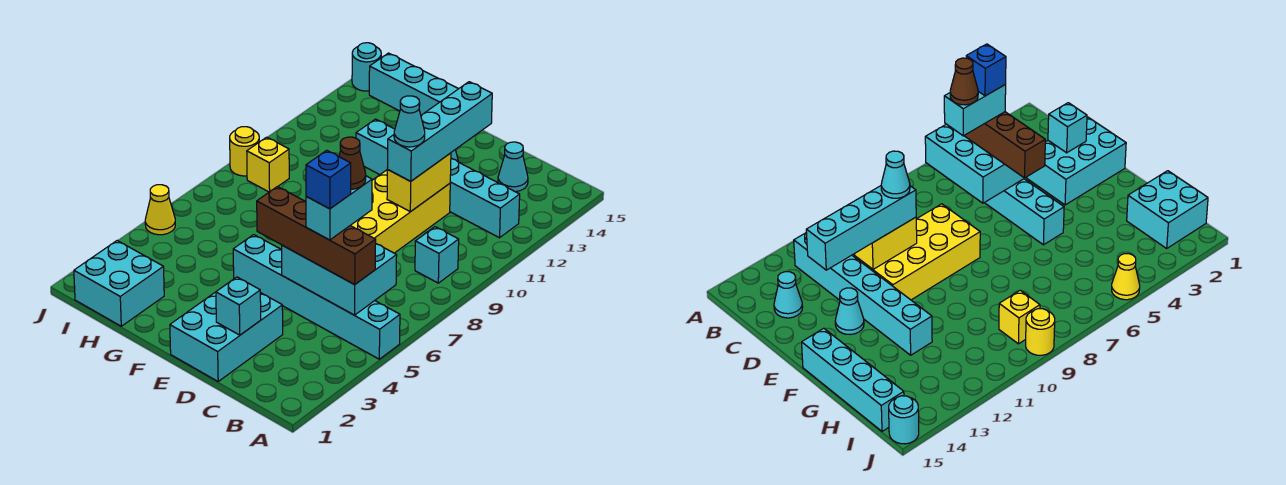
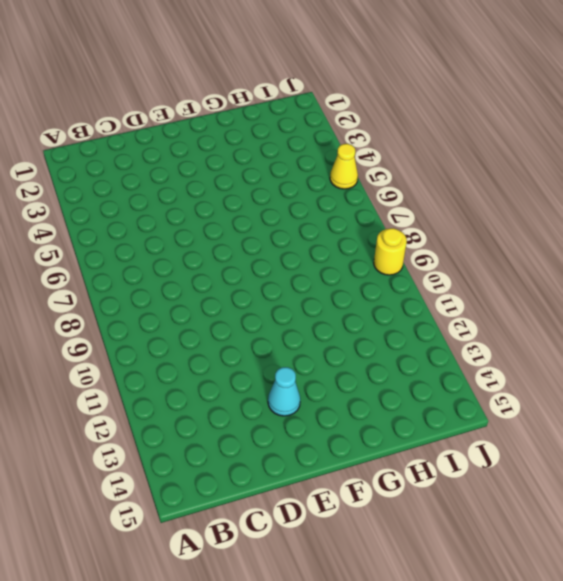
none -> cyan 1x6 brick [233,235,400,359]
none -> cyan 1x1 brick [415,227,459,283]
none -> cyan 1x6 brick [356,119,520,238]

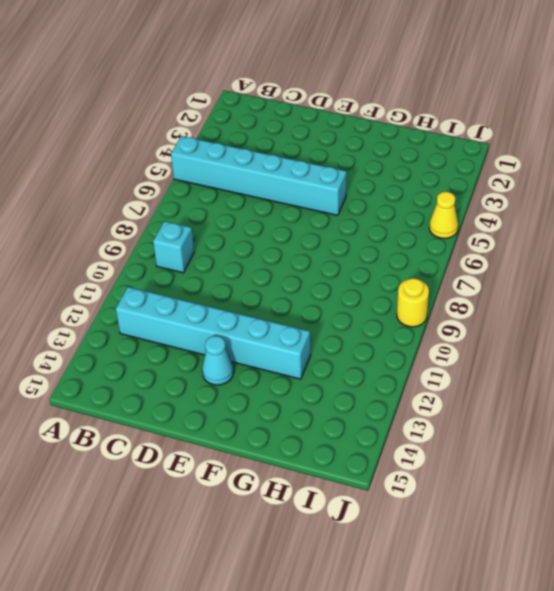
none -> cyan 1x1 cone [498,142,528,192]
none -> cyan 2x3 brick [170,292,283,381]
none -> yellow 2x4 brick [350,170,450,253]

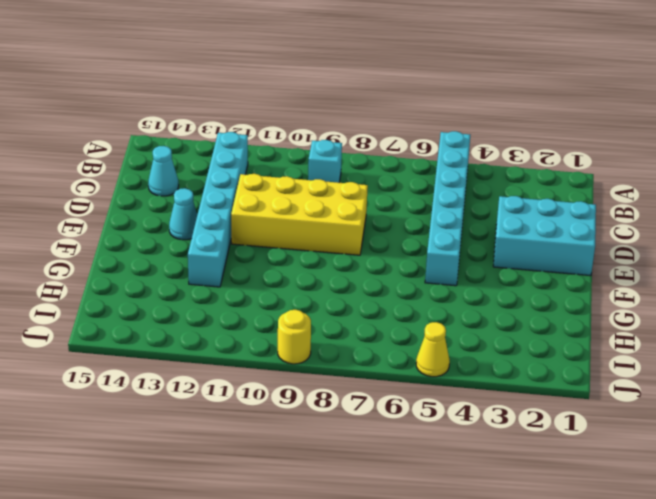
none -> cyan 1x4 brick [369,53,458,115]
none -> cyan 2x2 brick [74,241,164,326]
none -> yellow 1x1 brick [247,137,289,192]

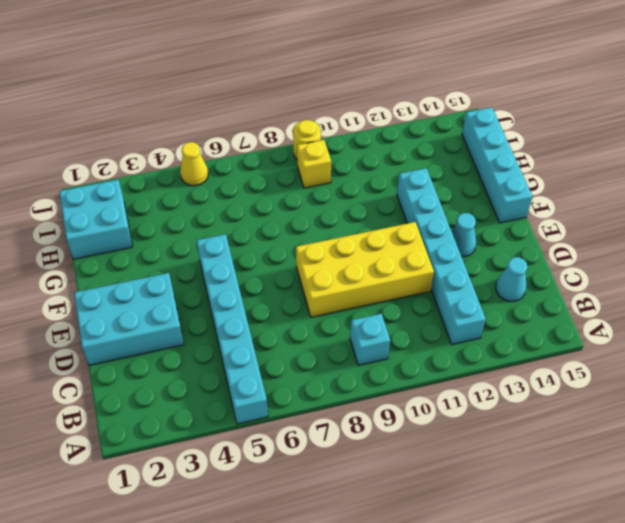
none -> cyan 1x1 round brick [352,43,381,91]
none -> cyan 2x3 brick [282,243,397,315]
none -> cyan 1x1 brick [216,277,261,335]

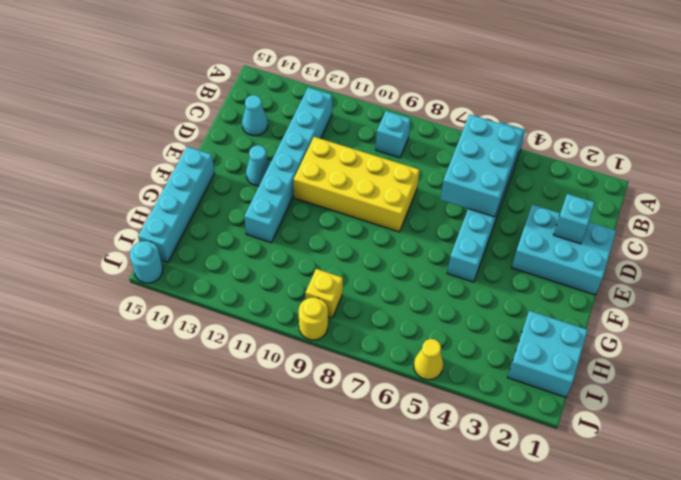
none -> yellow 1x2 brick [387,153,451,212]
none -> brown 1x4 brick [257,187,376,285]
none -> cyan 1x4 brick [387,82,492,181]

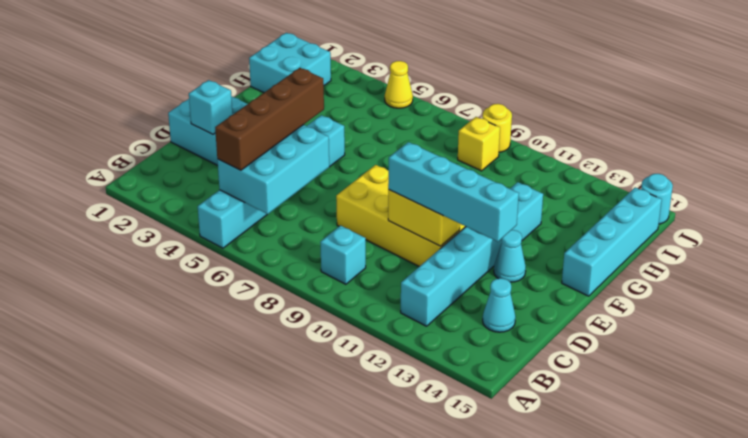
none -> cyan 1x2 brick [306,176,372,240]
none -> cyan 1x1 cone [394,96,425,147]
none -> blue 1x1 brick [306,150,351,209]

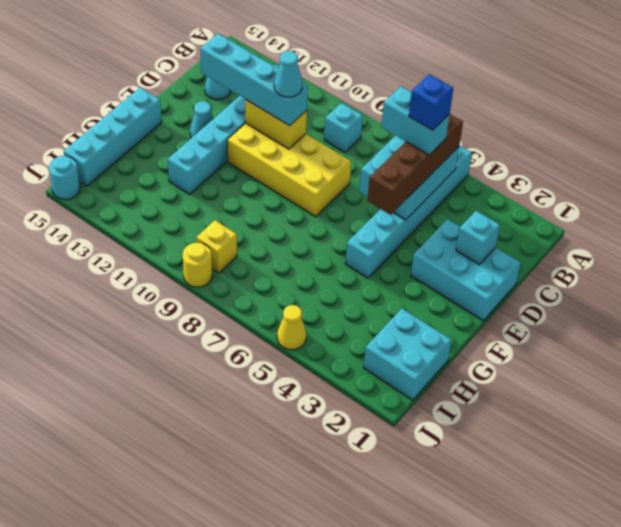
none -> brown 1x1 cone [339,137,366,189]

